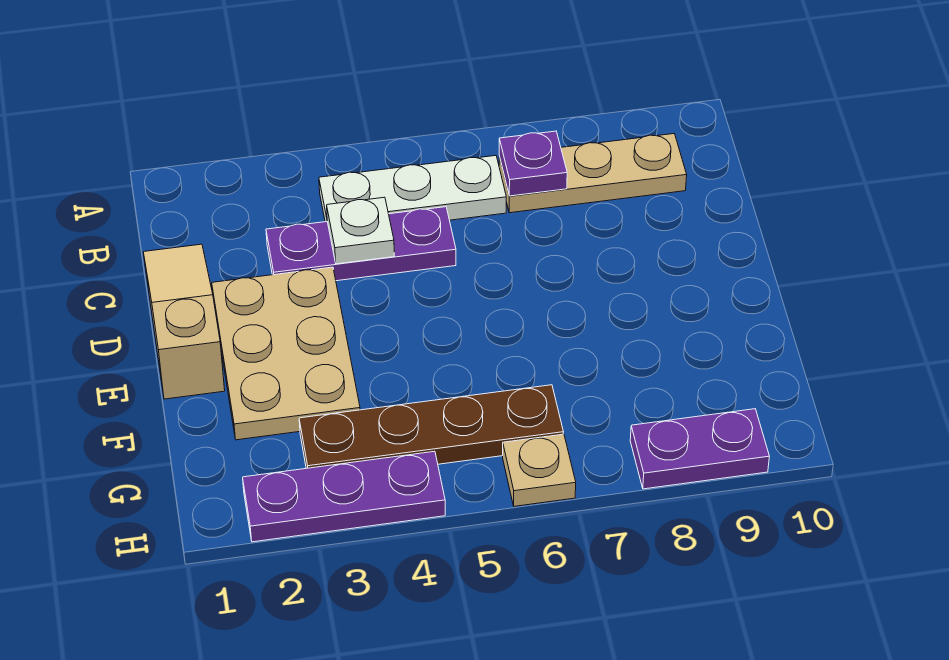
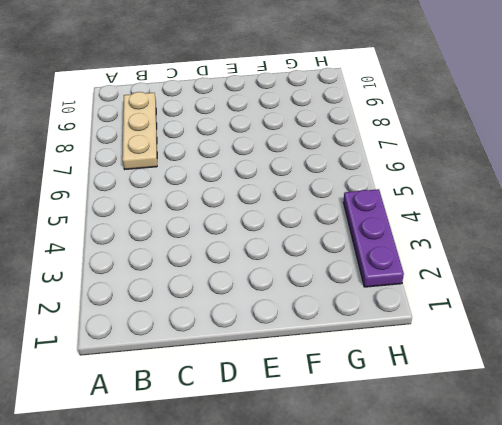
none -> white 1x3 plate [319,156,506,222]
none -> tan 1x3 slope [143,244,225,399]

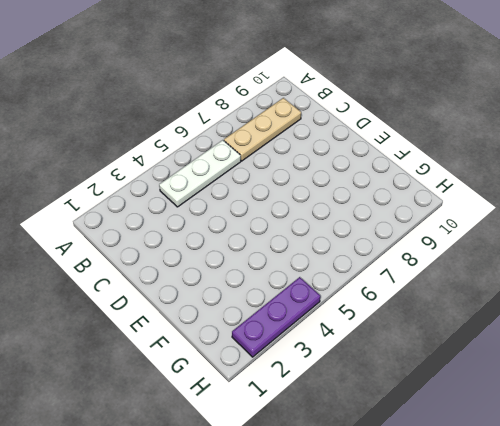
none -> tan 1x3 slope [143,244,225,399]
none -> purple 1x3 plate [266,207,456,281]

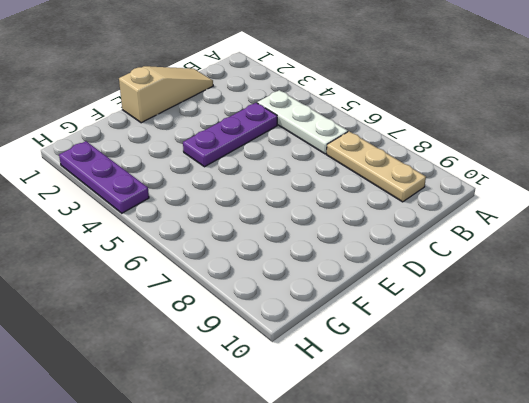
purple 1x3 plate [183,103,277,167] -> purple 1x3 plate turned to [266,207,456,281]
none -> tan 2x3 plate [212,267,360,440]
none -> brown 1x4 plate [299,385,563,468]

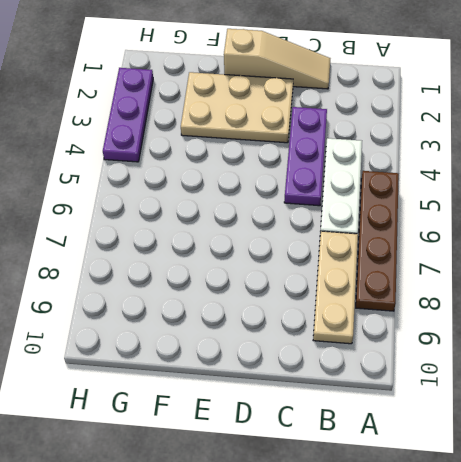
brown 1x4 plate [356,171,399,311] -> brown 1x4 plate moved to [299,385,563,468]
none -> tan 1x1 plate [503,434,576,506]
none -> purple 1x2 plate [630,409,769,489]

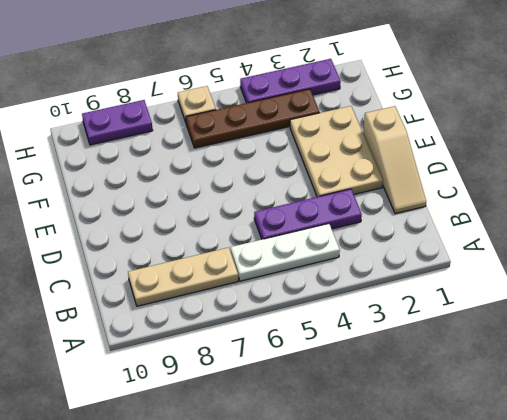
none -> purple 1x1 plate [499,131,567,196]
none -> white 1x1 plate [327,197,394,264]

